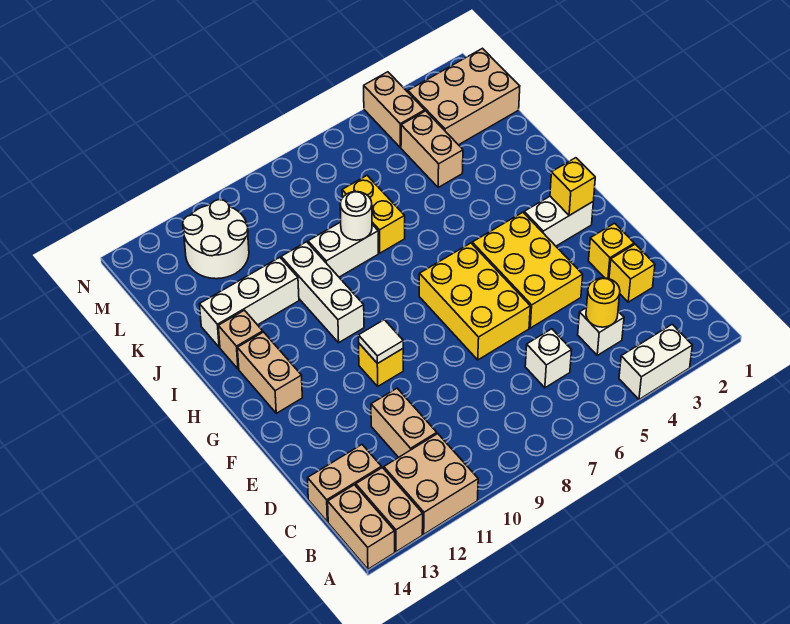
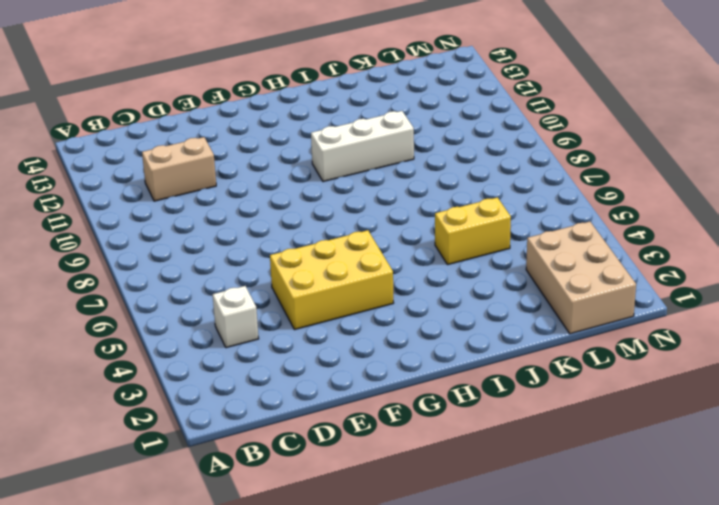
yellow 1x2 brick [435,197,511,265] -> yellow 1x2 brick moved to [342,176,405,253]
none -> white 1x2 brick [619,324,692,399]
none -> tan 2x2 brick [384,434,478,534]
none -> tan 1x2 brick [356,468,423,552]

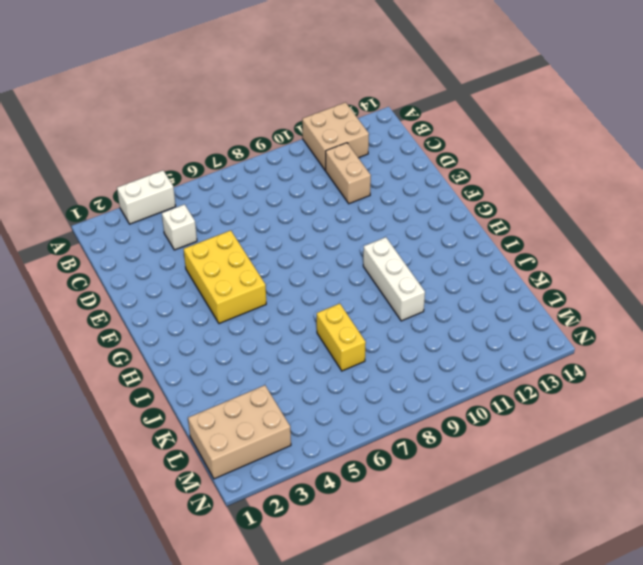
none -> tan 1x2 brick [356,468,423,552]
none -> tan 1x2 brick [328,485,395,569]
none -> white 1x1 brick [525,329,572,388]

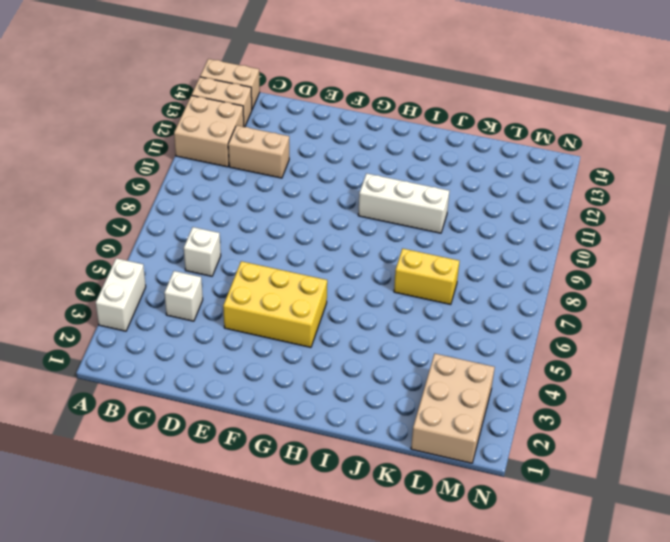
none -> tan 1x2 brick [308,445,381,522]
none -> yellow 1x1 brick [609,244,655,302]
none -> yellow 1x1 brick [589,223,634,279]

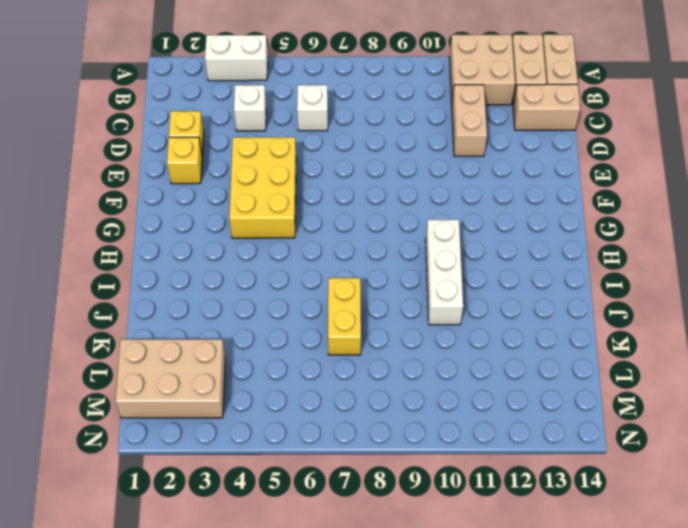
none -> yellow 2x3 brick [419,243,530,360]
none -> yellow 1x1 brick [359,344,403,386]
none -> white 1x2 brick [524,196,593,246]

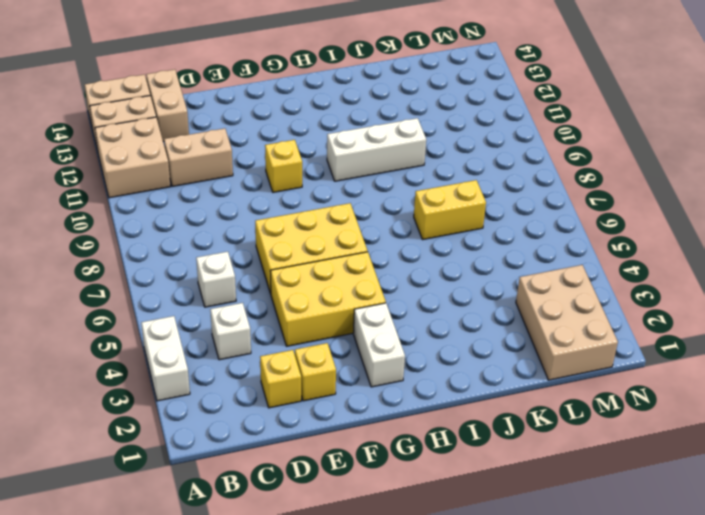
none -> tan 1x2 brick [237,332,302,413]
none -> tan 1x1 brick [218,310,263,369]
none -> white 1x2 brick [308,222,378,277]

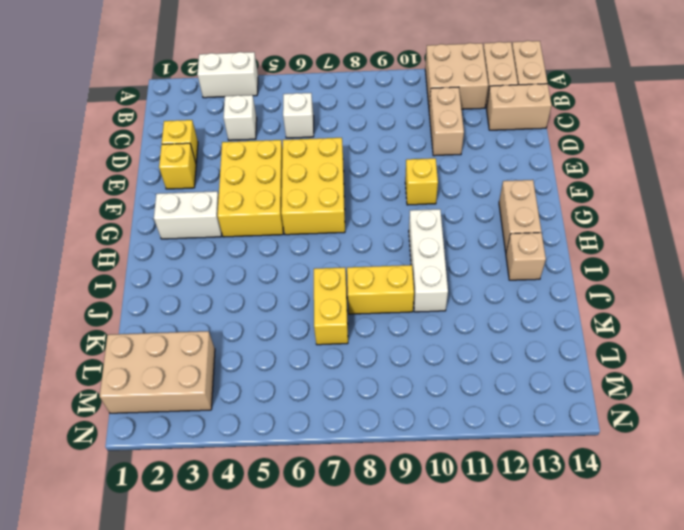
yellow 1x2 brick [347,265,414,314] -> white 1x2 brick [308,222,378,277]
none -> white 1x3 brick [200,257,299,347]
none -> tan 1x2 brick [401,111,463,187]
none -> white 2x2 round brick [183,200,249,279]

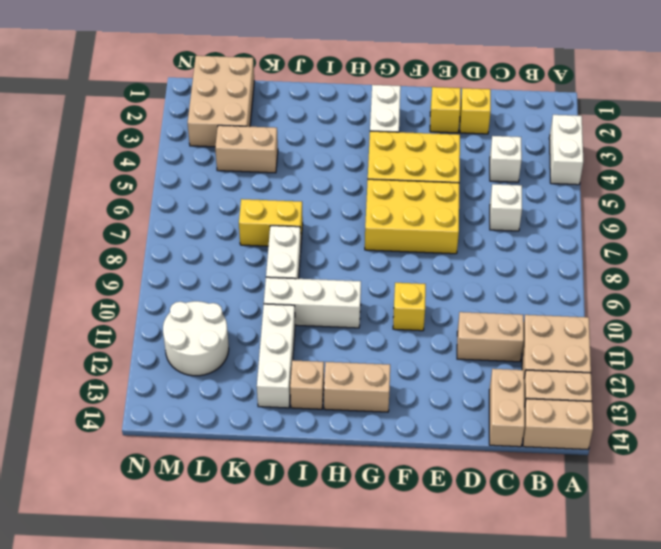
none -> tan 1x2 brick [364,72,425,147]
none -> yellow 1x1 round brick [586,278,620,327]
none -> white 1x1 tile [358,320,403,364]

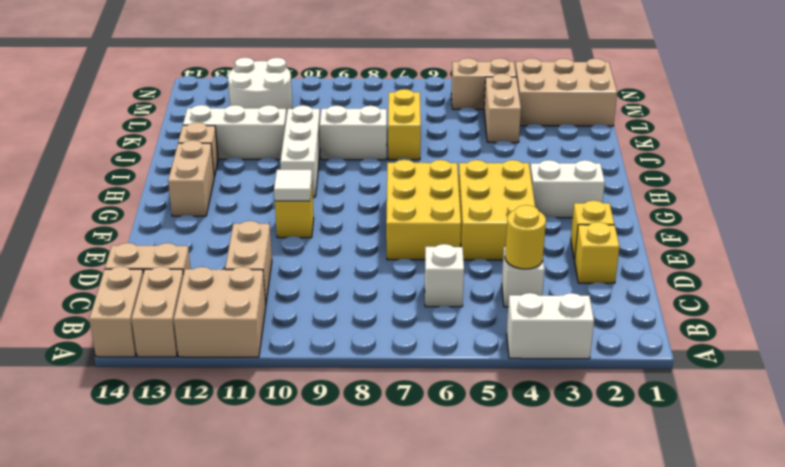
tan 1x2 brick [451,58,516,109] -> tan 1x2 brick turned to [364,72,425,147]
none -> yellow 1x1 brick [550,158,595,216]
none -> white 1x1 round brick [340,192,372,240]

